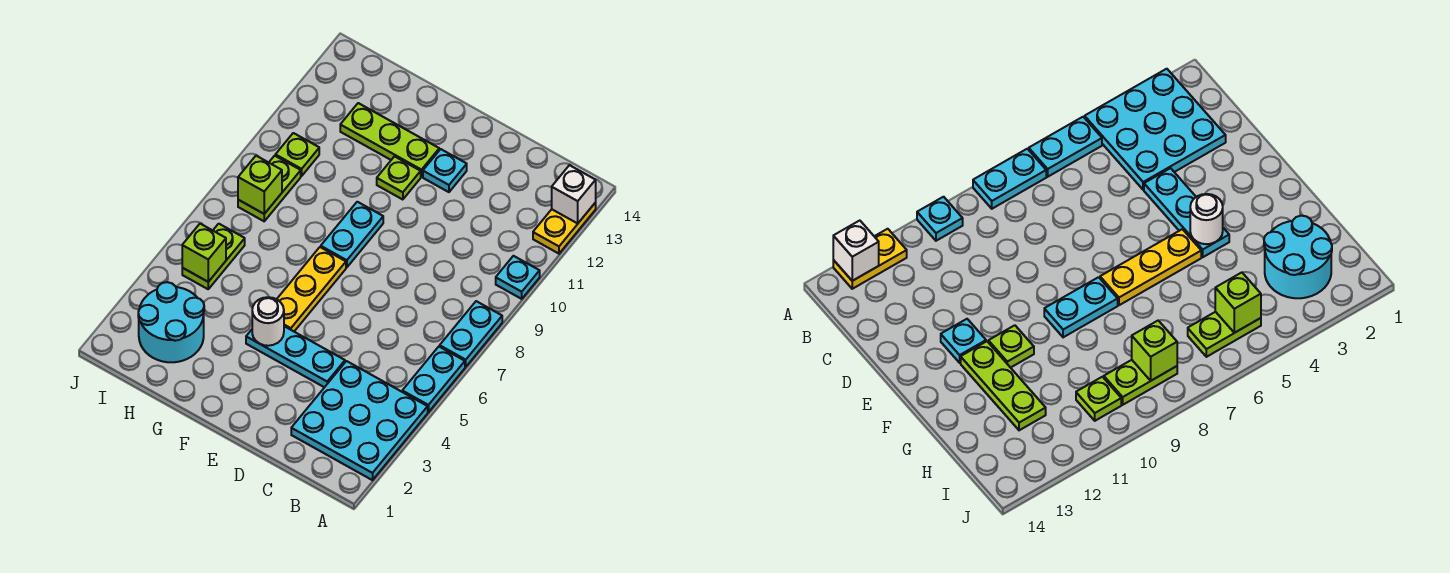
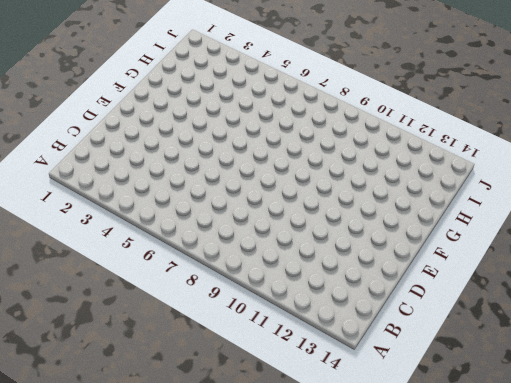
none -> cyan 3x3 plate [291,361,428,480]
none -> cyan 1x2 plate [402,347,465,412]
none -> cyan 1x2 plate [440,301,502,367]

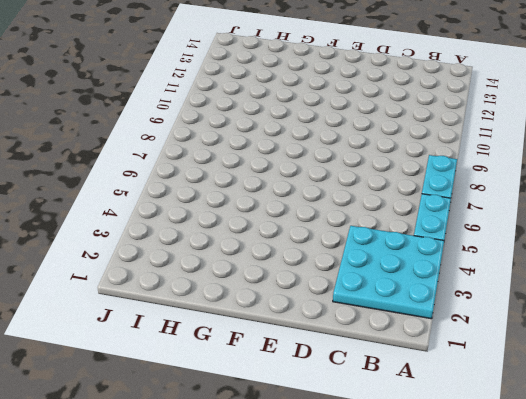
none -> cyan 1x1 plate [496,256,540,299]
none -> yellow 1x2 plate [533,202,596,254]
none -> cyan 1x3 plate [246,326,345,387]

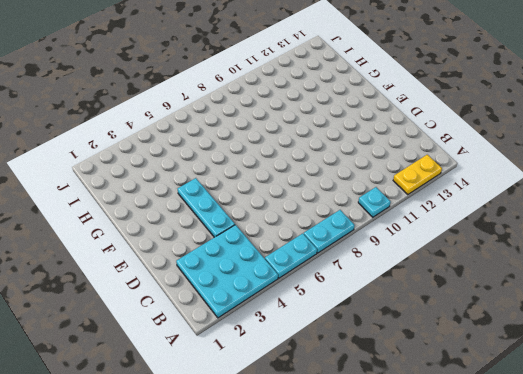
none -> cyan 1x1 plate [423,149,467,192]
none -> yellow 1x3 plate [277,247,346,331]
none -> cyan 1x2 plate [321,202,383,267]

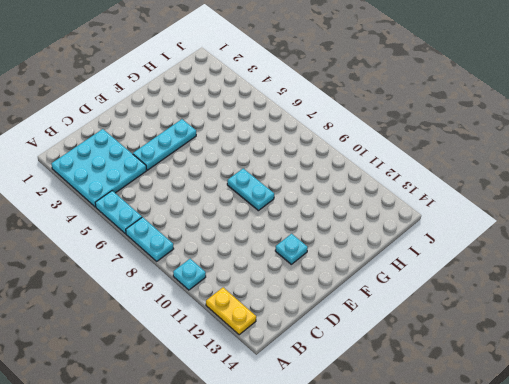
none -> yellow 1x3 plate [277,247,346,331]
none -> lime 1x1 plate [377,156,421,200]
none -> lime 1x3 plate [340,103,439,177]

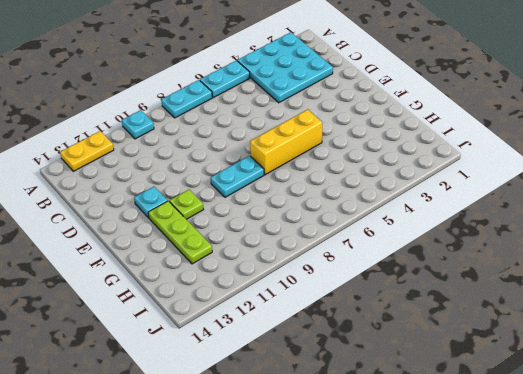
yellow 1x3 brick [250,109,322,175] -> yellow 1x3 plate [277,247,346,331]
none -> cyan 1x3 plate [246,326,345,387]
none -> cyan 2x2 round brick [138,282,204,362]
none -> lime 1x2 plate [182,224,245,289]

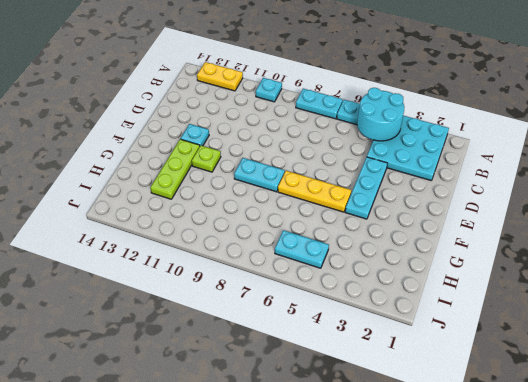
cyan 2x2 round brick [357,88,404,141] -> cyan 2x2 round brick moved to [138,282,204,362]
cyan 1x2 plate [275,230,329,268] -> lime 1x2 plate [182,224,245,289]
none -> lime 1x2 plate [238,156,301,221]
none -> lime 1x1 plate [275,133,319,176]
none -> white 1x1 brick [552,165,596,223]

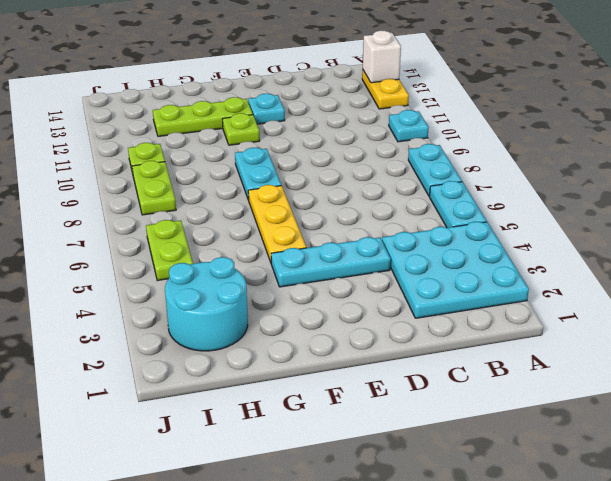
none -> white 1x1 round brick [252,297,284,346]
none -> lime 1x1 brick [182,224,226,282]
none -> lime 1x1 brick [238,156,282,214]

